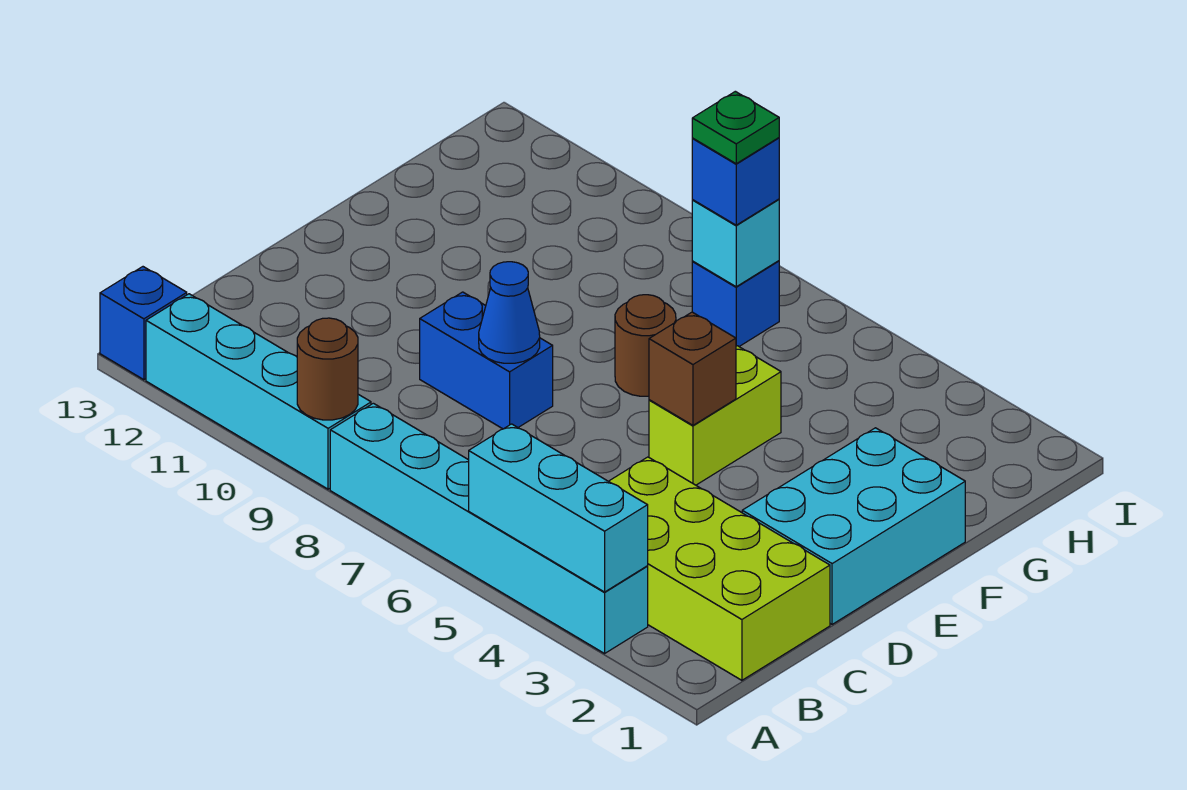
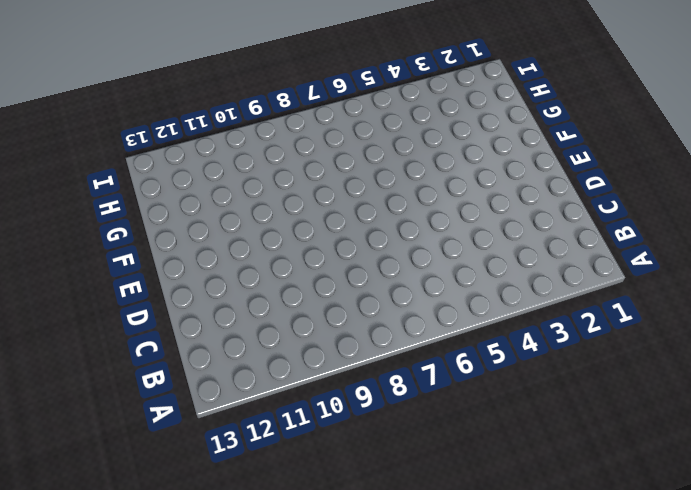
none -> cyan 1x6 brick [330,403,648,653]
none -> cyan 1x4 brick [146,294,371,489]
none -> blue 1x1 brick [100,267,187,380]

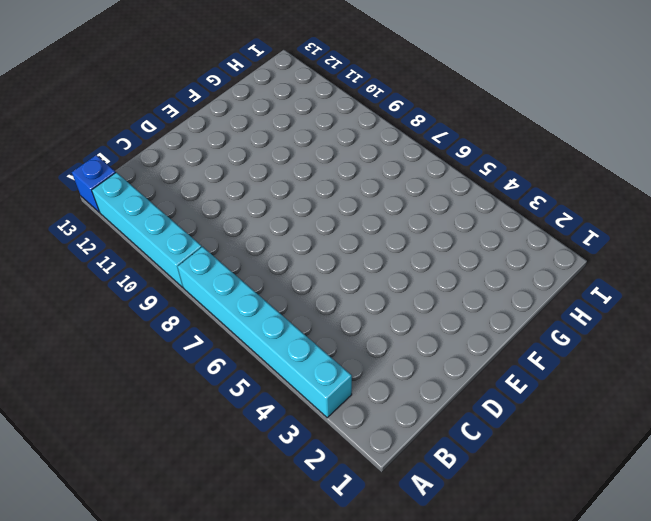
none -> lime 2x4 brick [609,457,830,680]
none -> cyan 2x3 brick [742,428,965,624]
none -> blue 1x2 brick [420,292,553,429]

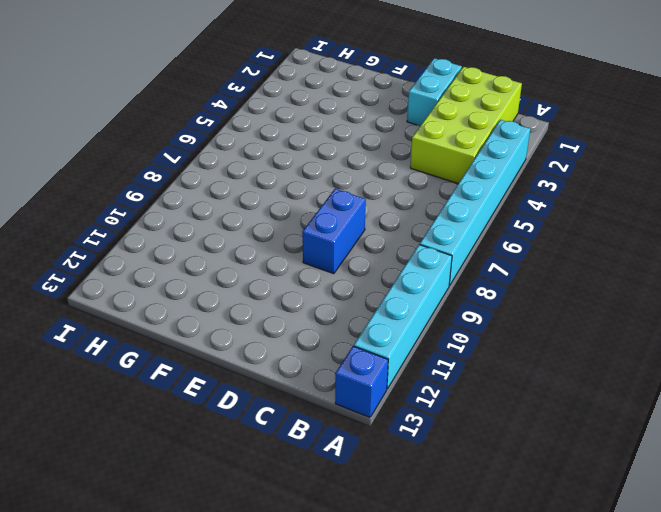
cyan 1x2 brick [407,58,462,126] -> cyan 2x3 brick [742,428,965,624]
none -> lime 1x2 brick [649,346,781,485]
none -> brown 1x1 round brick [615,295,676,396]
none -> blue 1x1 brick [692,261,779,346]

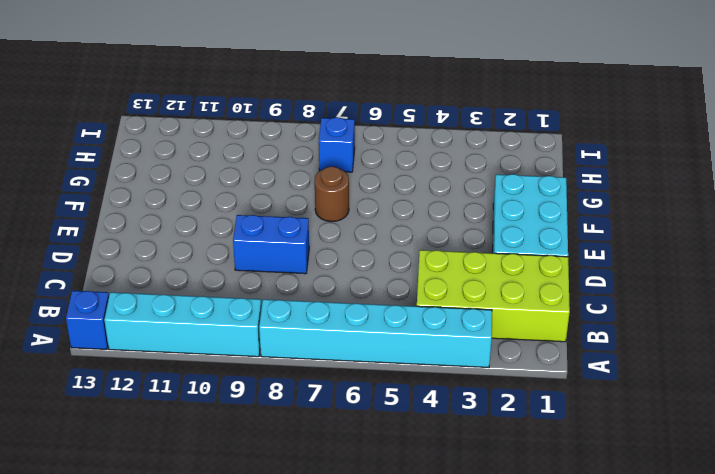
none -> lime 1x2 brick [649,346,781,485]
none -> cyan 1x3 brick [469,424,648,592]
none -> brown 1x1 round brick [297,318,358,420]

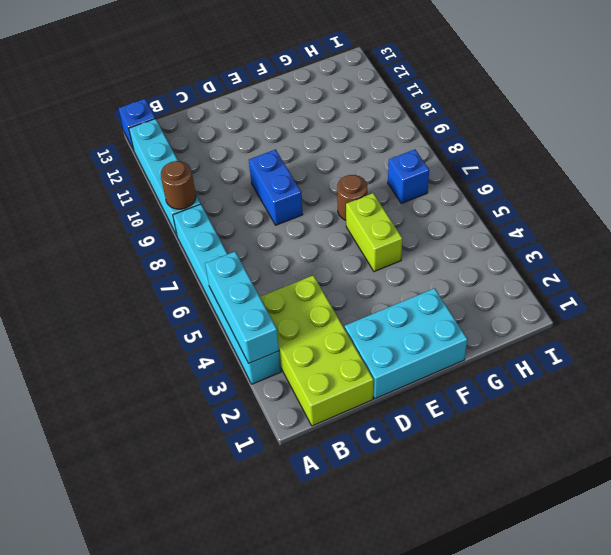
lime 1x2 brick [346,193,402,272] -> lime 1x2 brick turned to [649,346,781,485]
none -> blue 1x1 cone [479,262,540,363]
none -> brown 1x1 brick [649,312,736,425]
none -> cyan 1x1 brick [692,199,779,287]

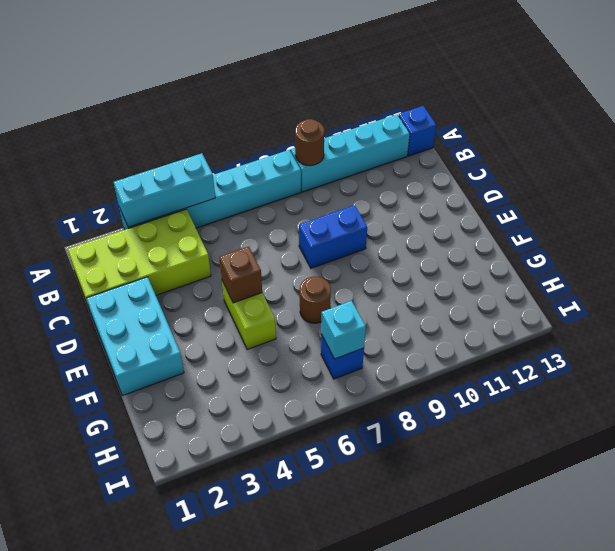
none -> blue 1x1 cone [479,262,540,363]
none -> blue 1x1 brick [692,138,779,225]
none -> green 1x1 plate [692,91,779,164]

